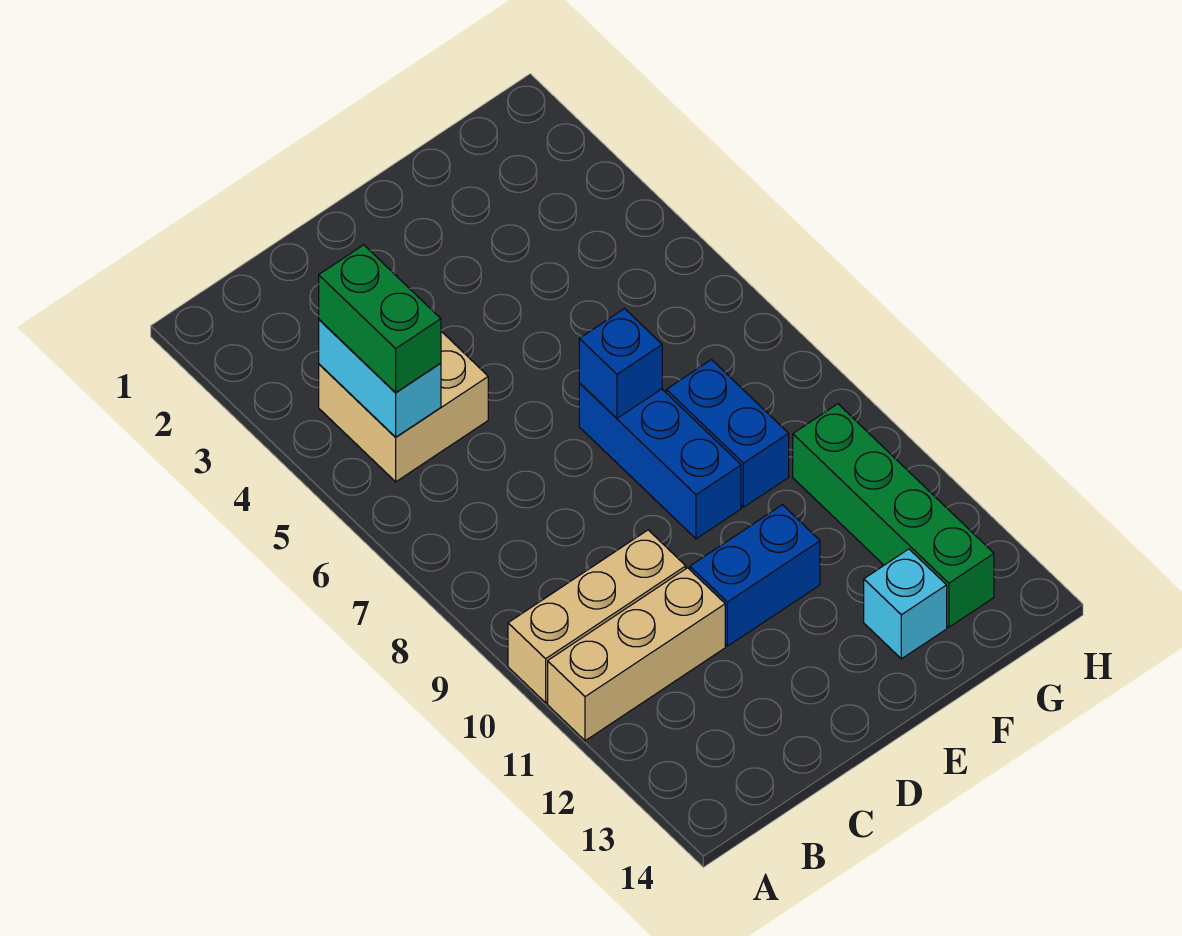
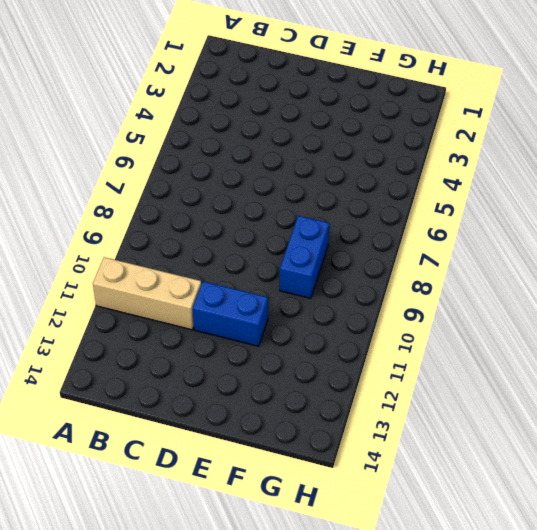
none -> tan 1x3 brick [508,530,686,703]
none -> tan 2x2 brick [319,331,488,482]

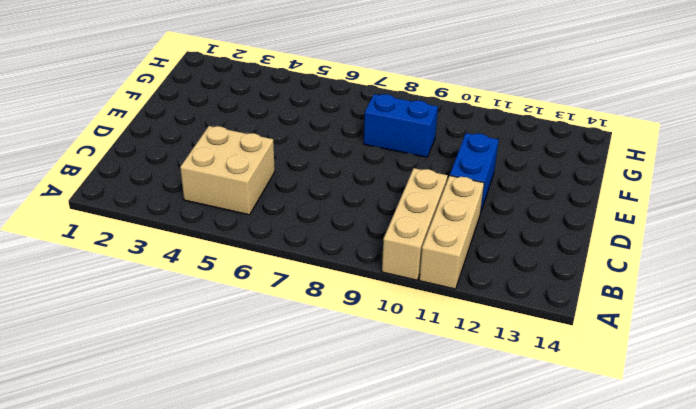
none -> blue 1x3 brick [579,383,741,539]
none -> cyan 1x1 brick [864,549,947,659]

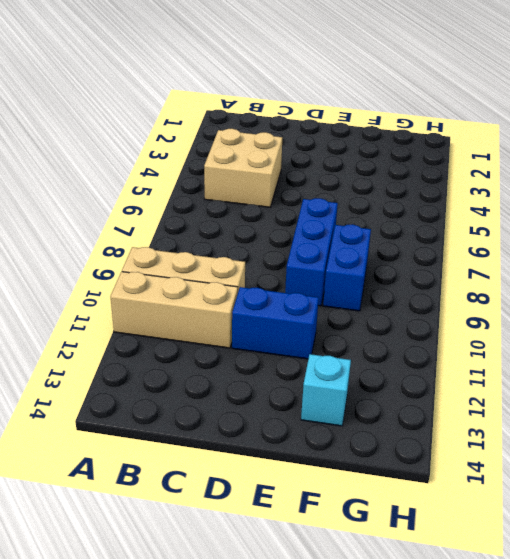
none -> green 1x4 brick [793,404,994,627]
none -> cyan 1x2 brick [319,320,441,437]

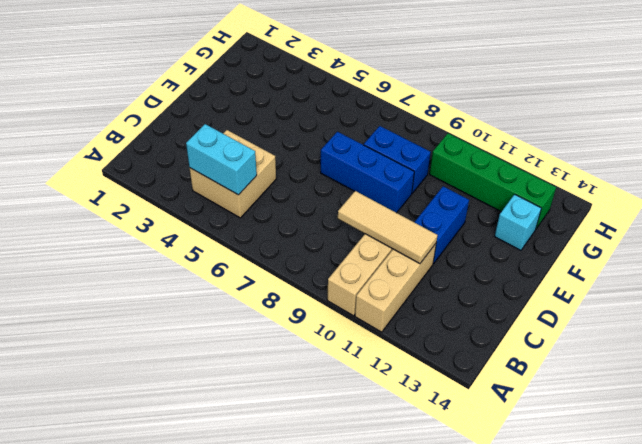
tan 1x3 tile [338,191,437,264] -> none
none -> blue 1x1 brick [579,309,662,418]
none -> green 1x2 brick [319,245,441,393]

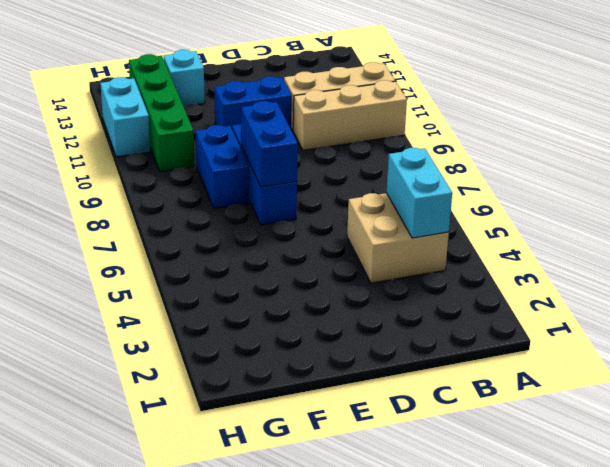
blue 1x2 brick [241,101,298,187] -> blue 1x1 brick [579,309,662,418]
cyan 1x2 brick [100,77,150,157] -> none
none -> green 1x2 brick [319,245,441,393]

